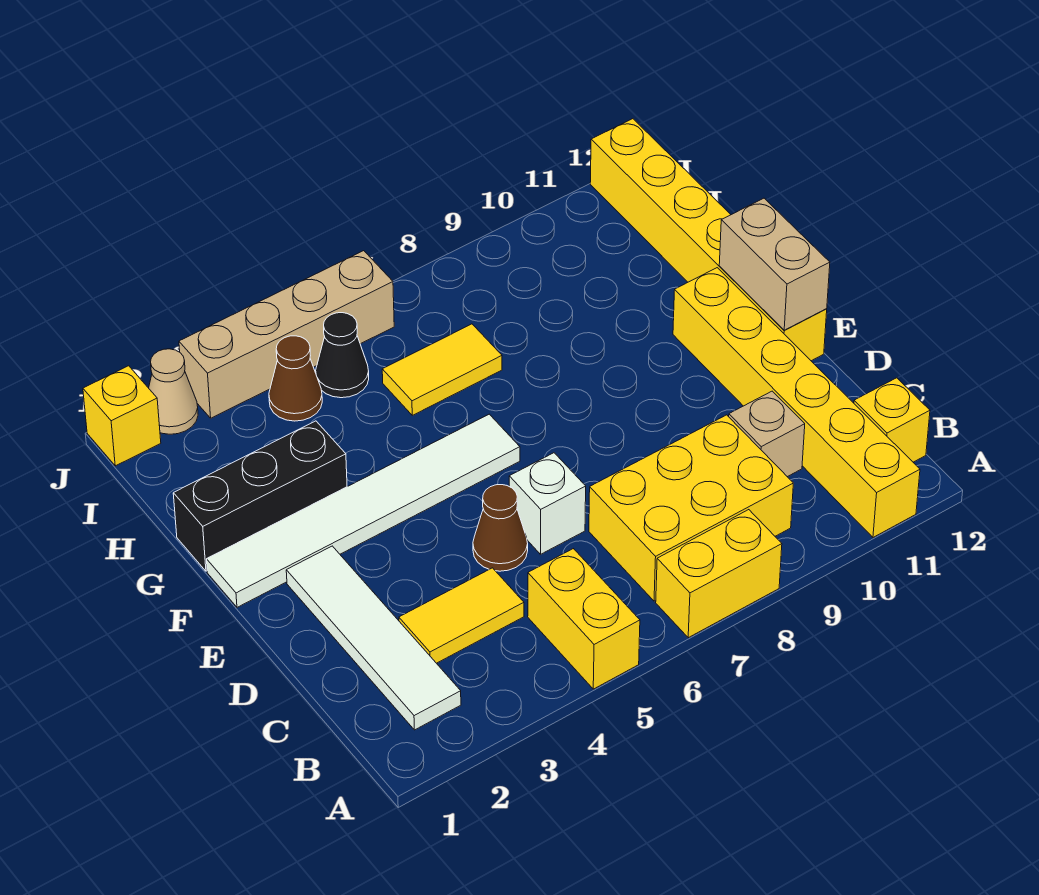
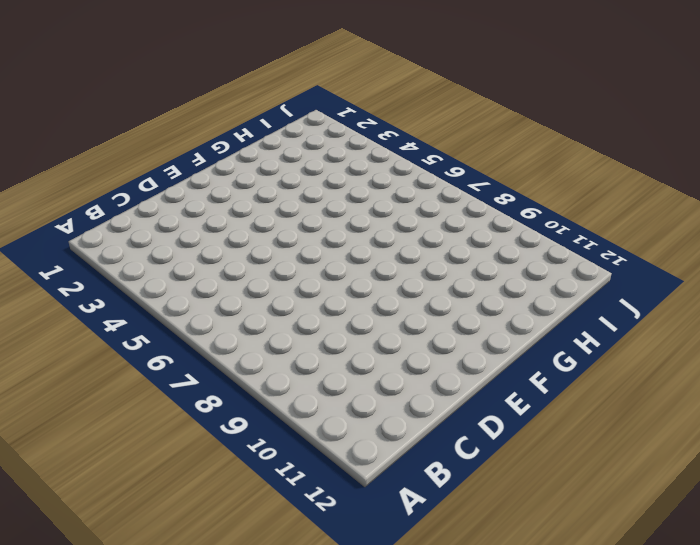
none -> yellow 1x2 brick [528,549,640,689]
none -> yellow 1x2 brick [656,510,782,638]
none -> yellow 1x6 brick [673,268,920,537]

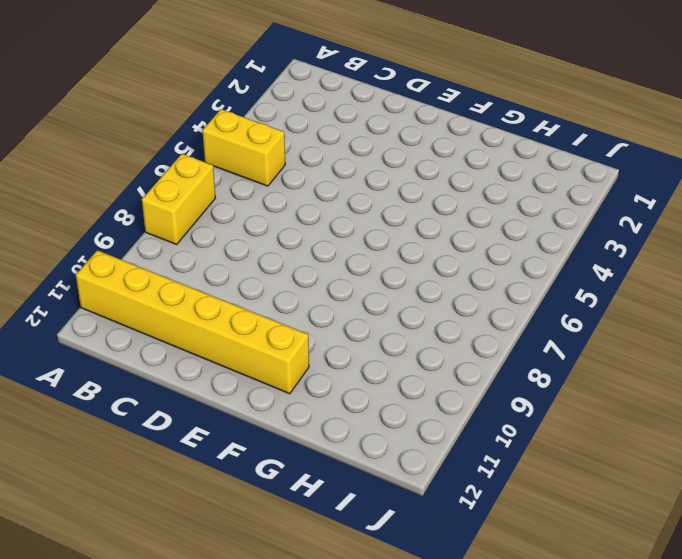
none -> white 1x4 tile [286,546,461,730]
none -> yellow 2x3 brick [589,415,793,601]
none -> yellow 1x1 brick [854,378,930,462]

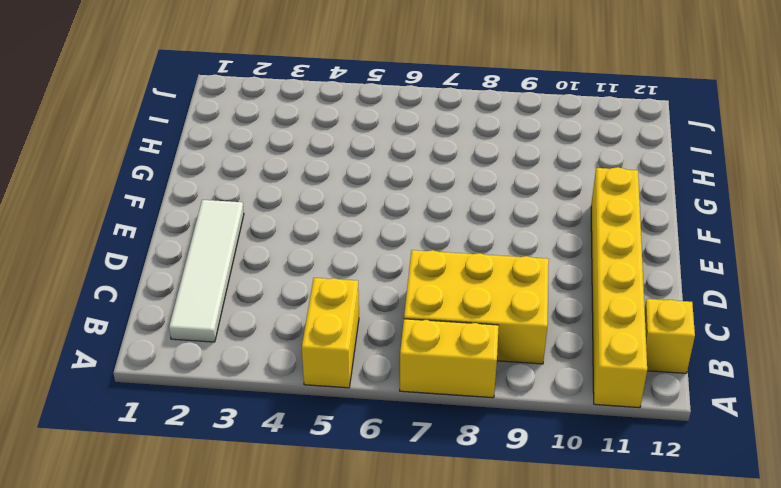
none -> yellow 1x2 tile [399,568,524,663]
none -> tan 1x1 brick [729,391,805,477]
none -> brown 1x1 cone [473,485,528,571]

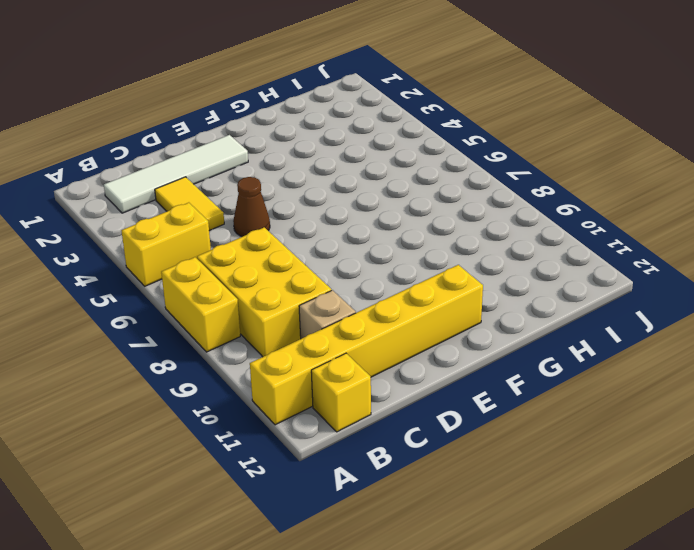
none -> white 1x1 brick [509,453,586,554]
none -> yellow 1x6 brick [590,119,827,361]
none -> white 1x6 tile [207,414,520,607]

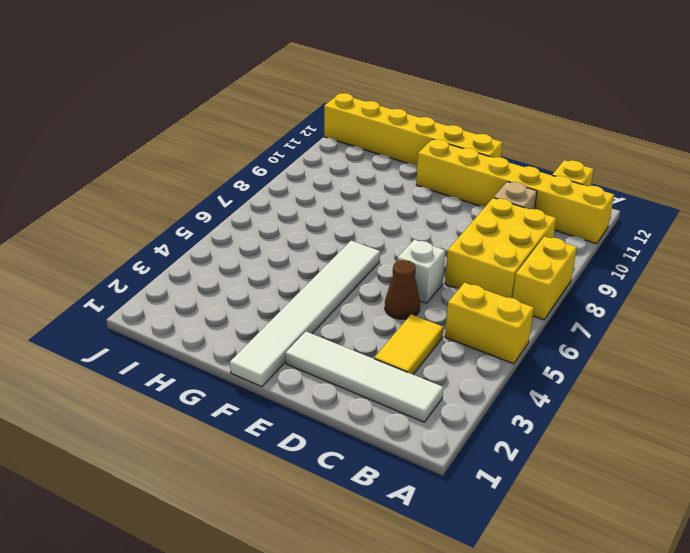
none -> black 1x3 brick [173,421,347,571]
none -> yellow 1x2 tile [382,324,502,415]
none -> brown 1x1 cone [269,336,322,421]

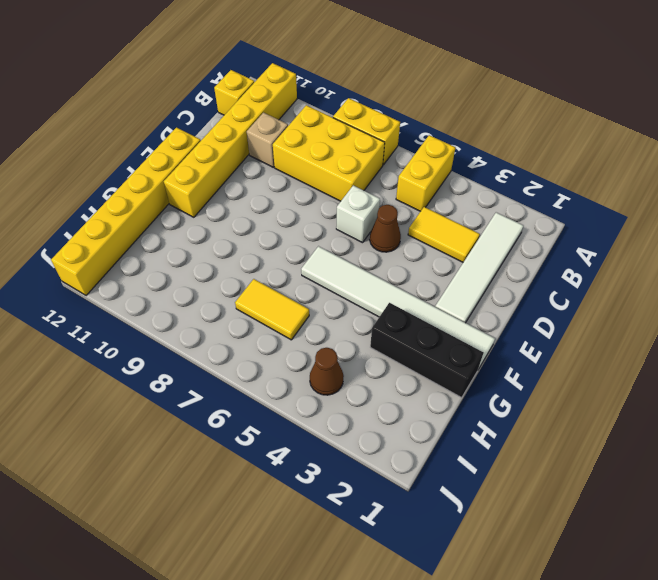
none -> black 1x1 cone [316,313,369,398]
none -> yellow 1x1 brick [83,366,161,466]
none -> tan 1x1 cone [149,349,198,434]

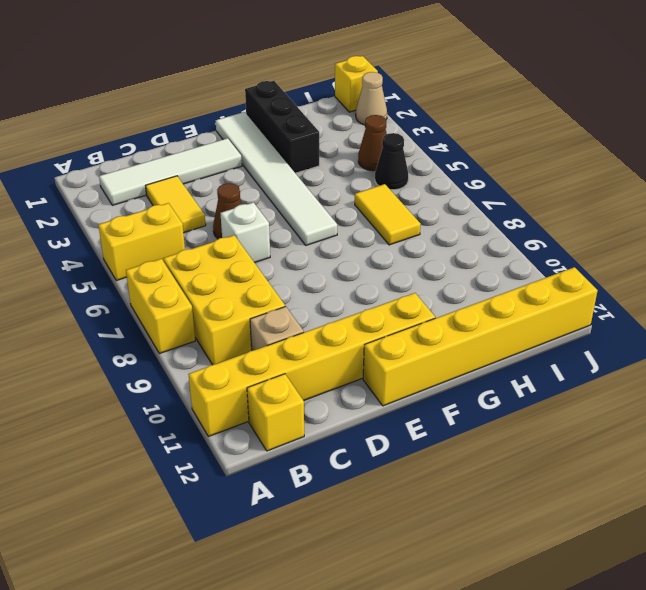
none -> tan 1x4 brick [179,251,394,418]
none -> tan 1x2 brick [719,198,830,330]

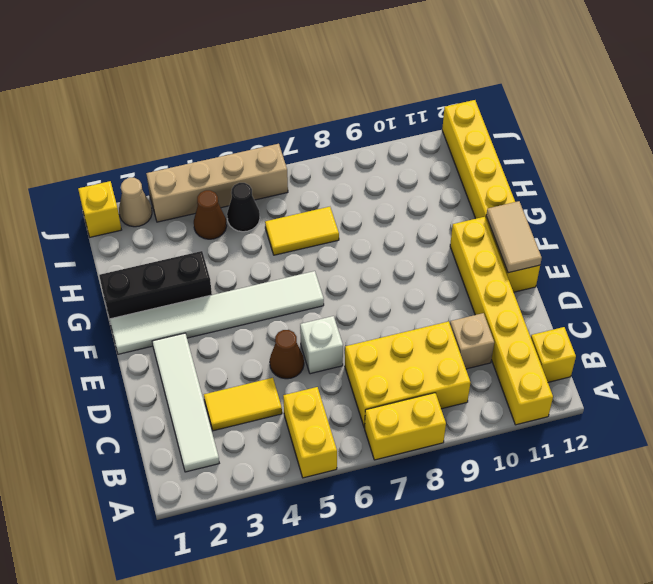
tan 1x2 tile [486,201,542,273] -> tan 1x2 brick [719,198,830,330]

